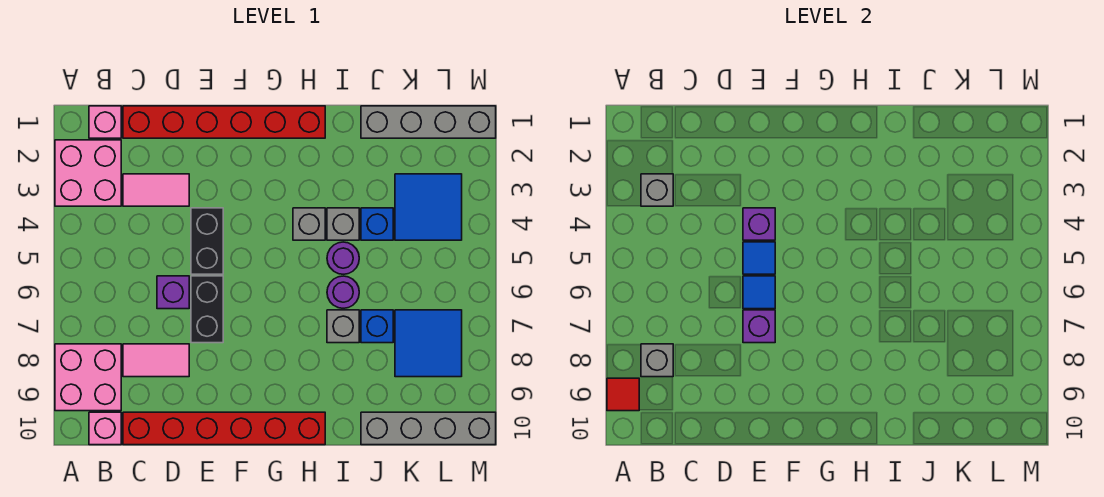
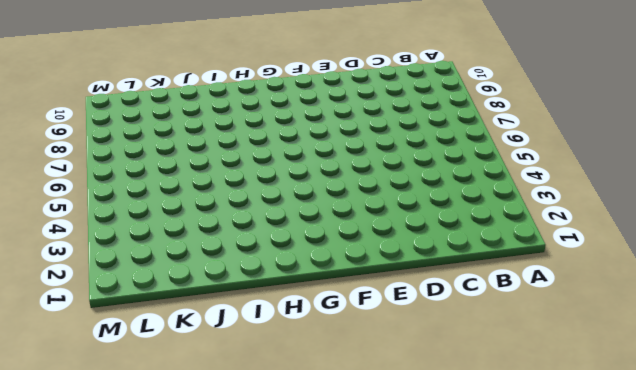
none -> pink 2x2 brick [55,140,121,206]
none -> pink 2x2 brick [55,344,121,411]
none -> pink 1x1 brick [89,106,121,138]

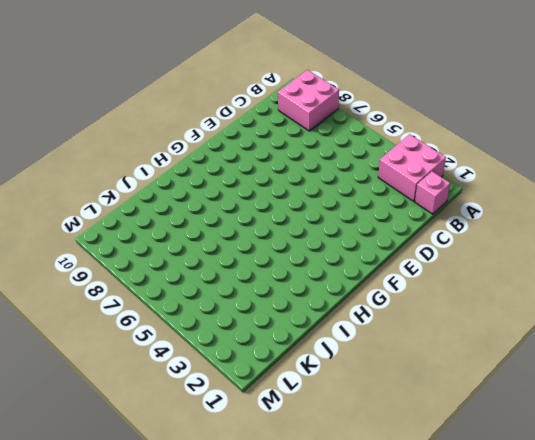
none -> pink 1x1 brick [89,412,121,445]
none -> red 1x6 brick [123,106,325,138]
none -> pink 1x2 tile [123,174,189,206]

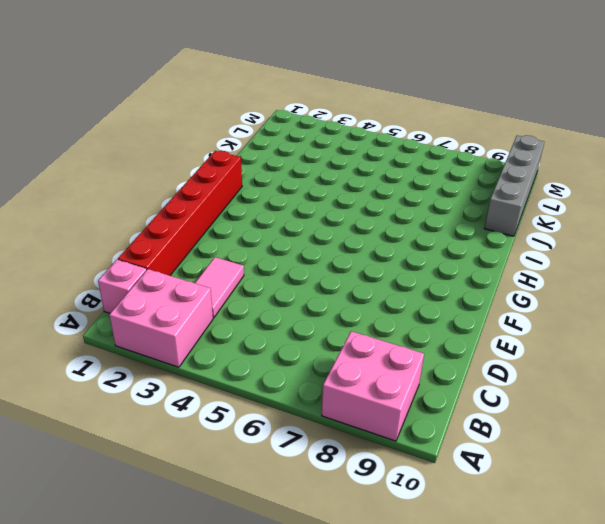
none -> pink 1x1 brick [89,412,121,445]
none -> pink 1x2 tile [123,344,189,377]
none -> red 1x6 brick [123,412,325,445]

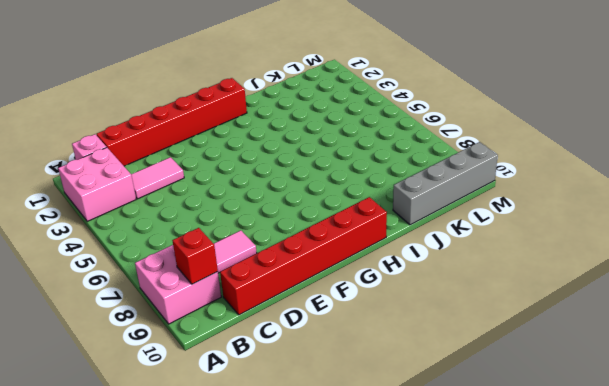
red 1x1 brick [172,228,218,284] -> none
none -> pink 1x1 brick [89,412,121,445]
none -> purple 1x1 brick [157,276,189,309]
none -> black 1x2 brick [191,208,223,274]

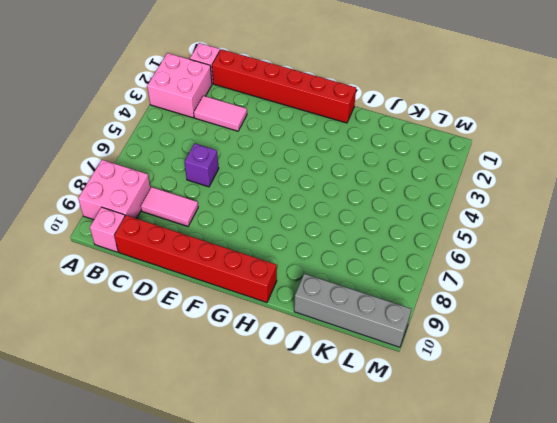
none -> black 1x2 brick [191,208,223,274]
none -> black 1x2 brick [191,276,223,343]
none -> grey 1x1 brick [293,208,325,240]

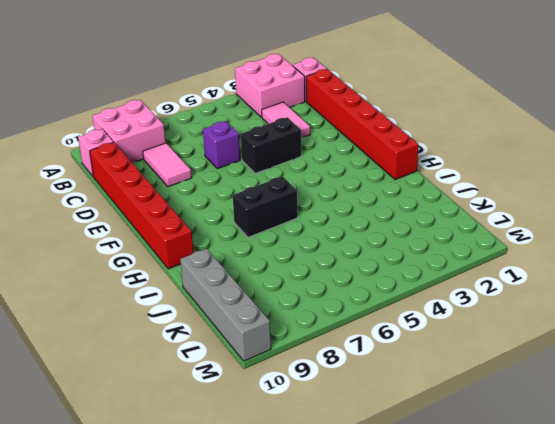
black 1x2 brick [233,176,298,237] -> black 1x2 brick moved to [191,276,223,343]
none -> grey 1x1 brick [293,208,325,240]
none -> grey 1x1 brick [327,208,359,240]
none -> purple 1x1 round brick [327,242,359,274]

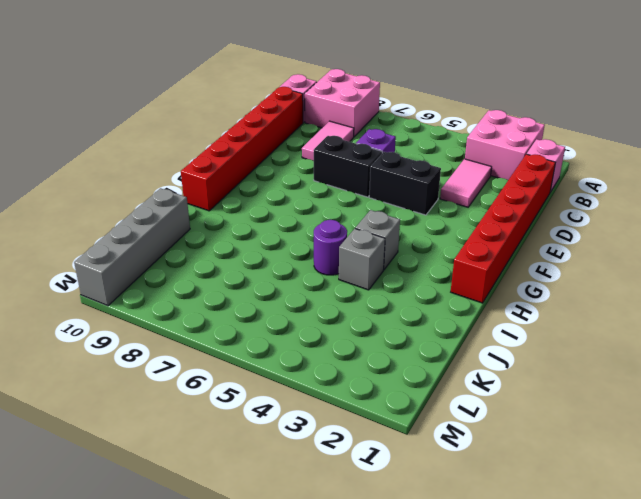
none -> purple 1x1 round brick [327,276,359,308]
none -> grey 1x1 brick [327,310,359,343]
none -> grey 1x4 brick [361,106,496,138]

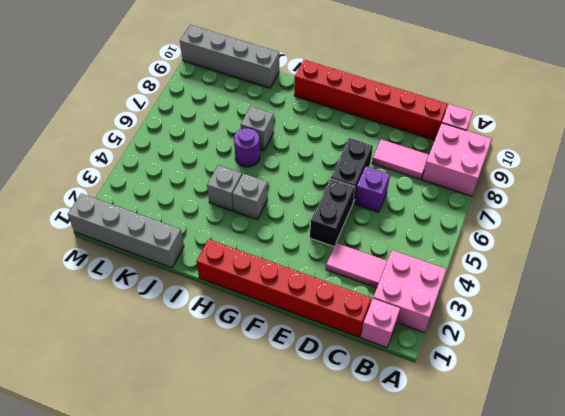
none -> purple 1x1 round brick [327,242,359,274]
none -> blue 1x1 brick [361,208,393,240]
none -> blue 1x1 brick [361,310,393,343]

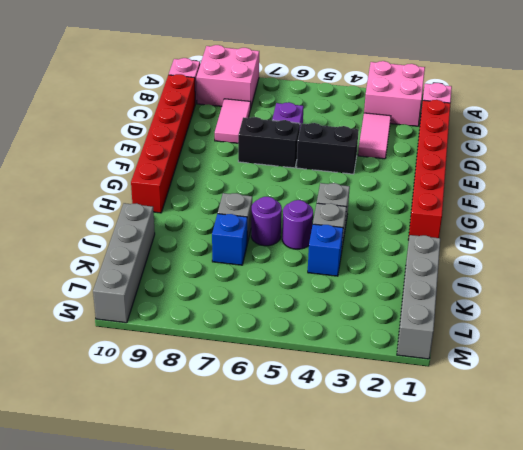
none -> blue 2x2 tile [395,174,462,240]
none -> blue 2x2 tile [395,310,462,377]
none -> red 1x1 tile [607,378,639,411]

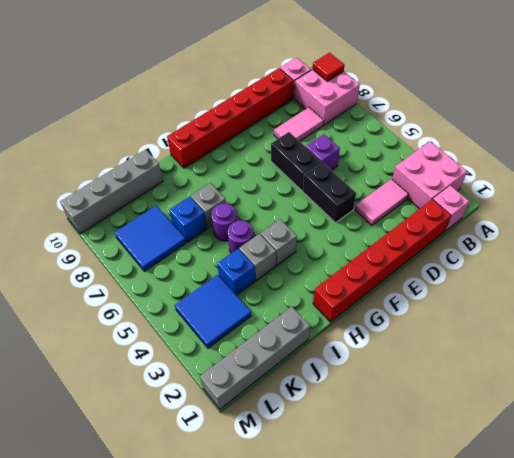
none -> grey 1x1 brick [641,174,673,206]
none -> grey 1x1 brick [641,344,673,377]
none -> purple 1x1 brick [743,208,775,240]

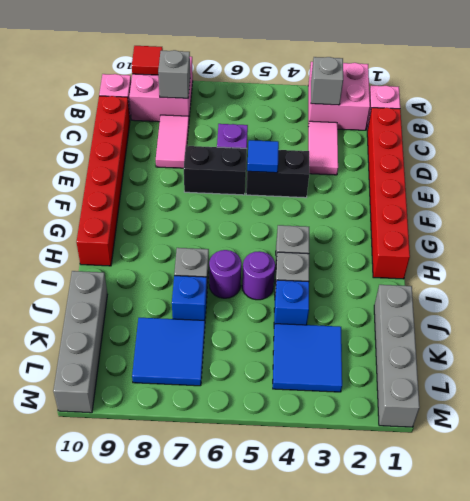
none -> purple 1x1 brick [743,208,775,240]
none -> blue 1x1 tile [743,276,775,309]
none -> purple 1x1 brick [743,310,775,343]

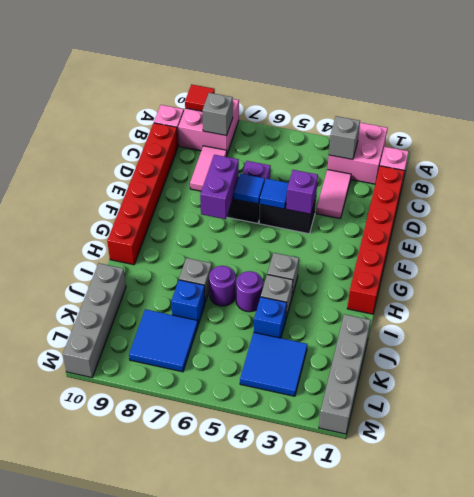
purple 1x2 brick [200,155,239,219] -> purple 1x1 brick [743,310,775,343]

